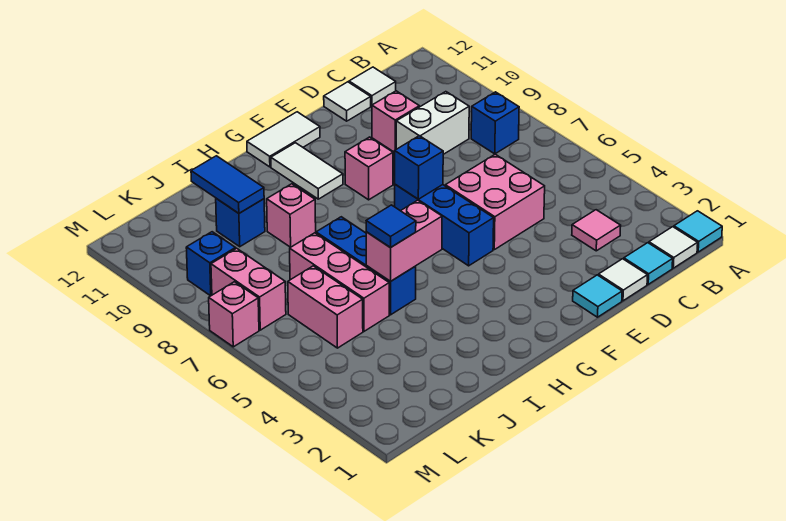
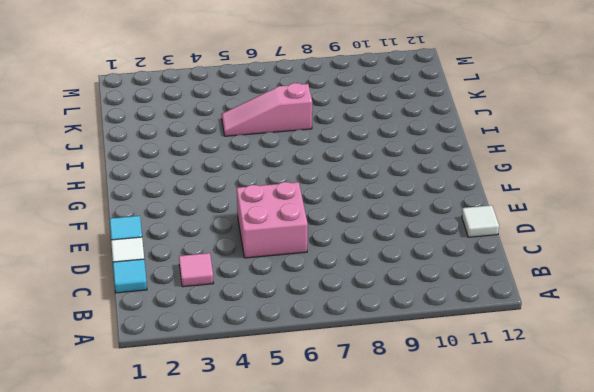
pink 1x3 slope [221,83,312,136] -> pink 1x3 brick [290,233,389,331]
none -> cyan 1x1 tile [674,211,722,252]
none -> white 1x1 tile [649,227,698,268]
none -> blue 1x1 brick [471,92,519,154]

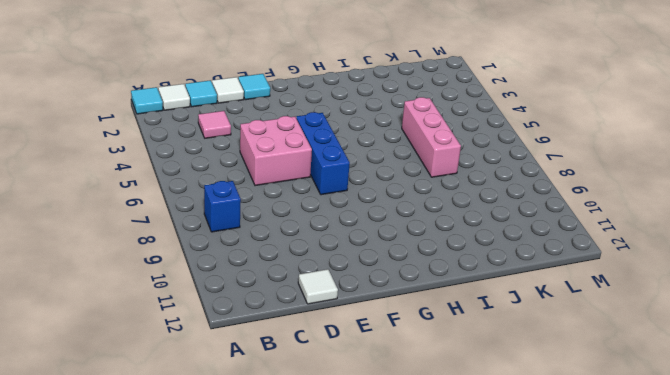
none -> white 1x2 brick [396,92,469,154]
none -> white 1x1 tile [349,67,396,106]
none -> pink 1x1 brick [372,91,419,152]

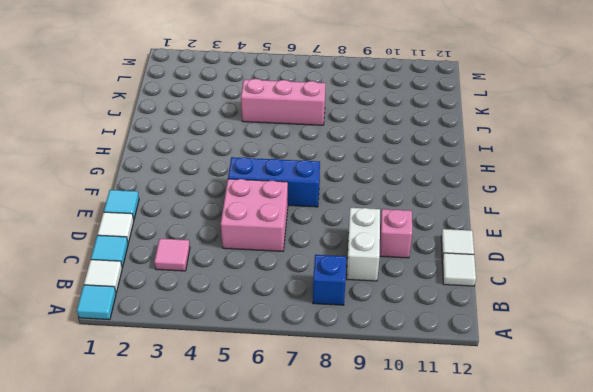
none -> pink 1x1 brick [345,137,393,200]
none -> white 1x2 tile [247,112,320,167]
none -> white 1x2 tile [271,143,343,199]

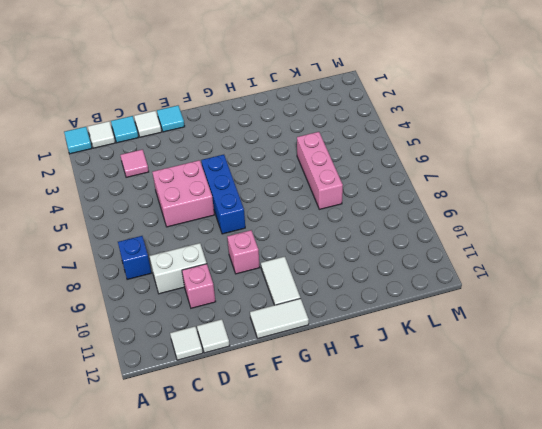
none -> blue 1x3 brick [316,217,416,315]
none -> pink 1x1 brick [267,184,316,247]
none -> blue 1x1 brick [216,198,265,247]

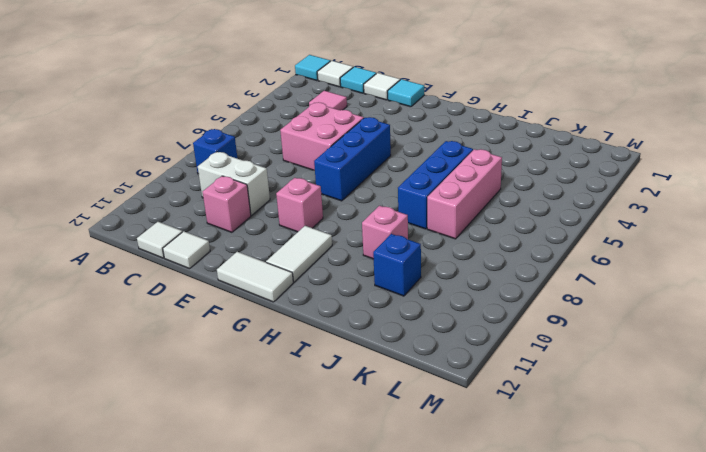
none -> pink 1x2 brick [288,266,363,348]
none -> pink 1x2 brick [211,248,286,330]
none -> blue 1x1 brick [186,232,236,296]

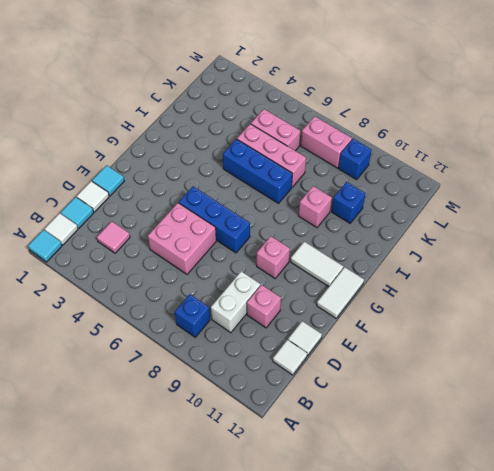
none -> pink 1x1 brick [209,282,259,347]
none -> blue 1x1 brick [395,136,443,199]
none -> pink 1x2 brick [366,200,442,281]

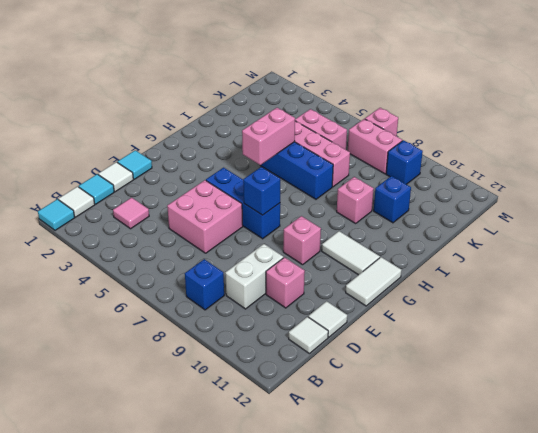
none -> blue 1x2 tile [191,156,264,213]
none -> blue 1x1 tile [366,205,416,248]

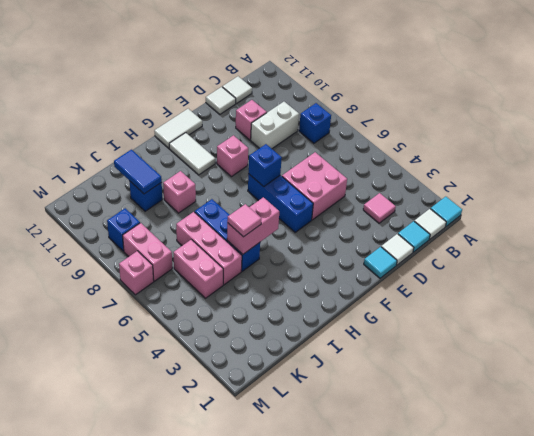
pink 1x1 tile [227,204,261,237] -> blue 1x1 tile [366,205,416,248]

